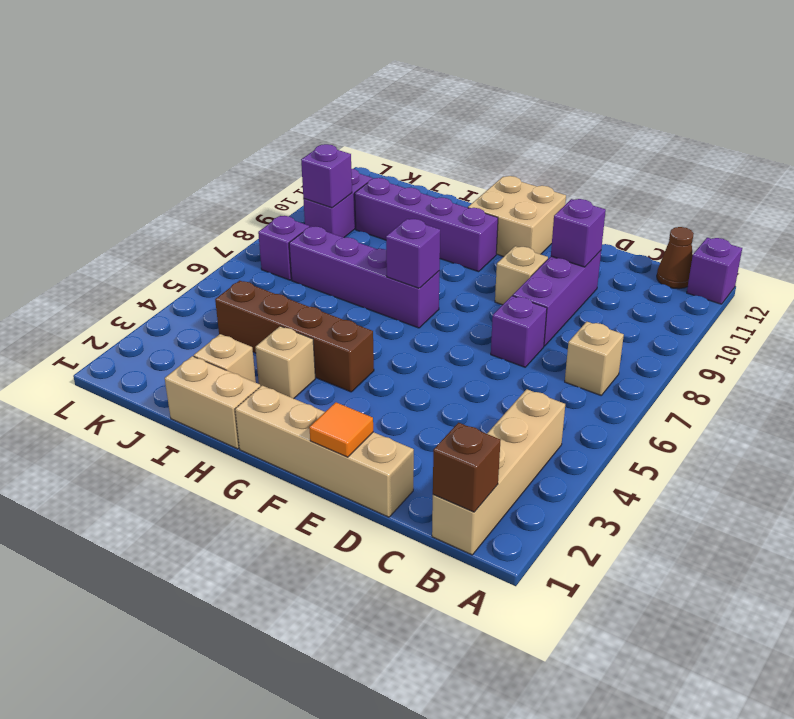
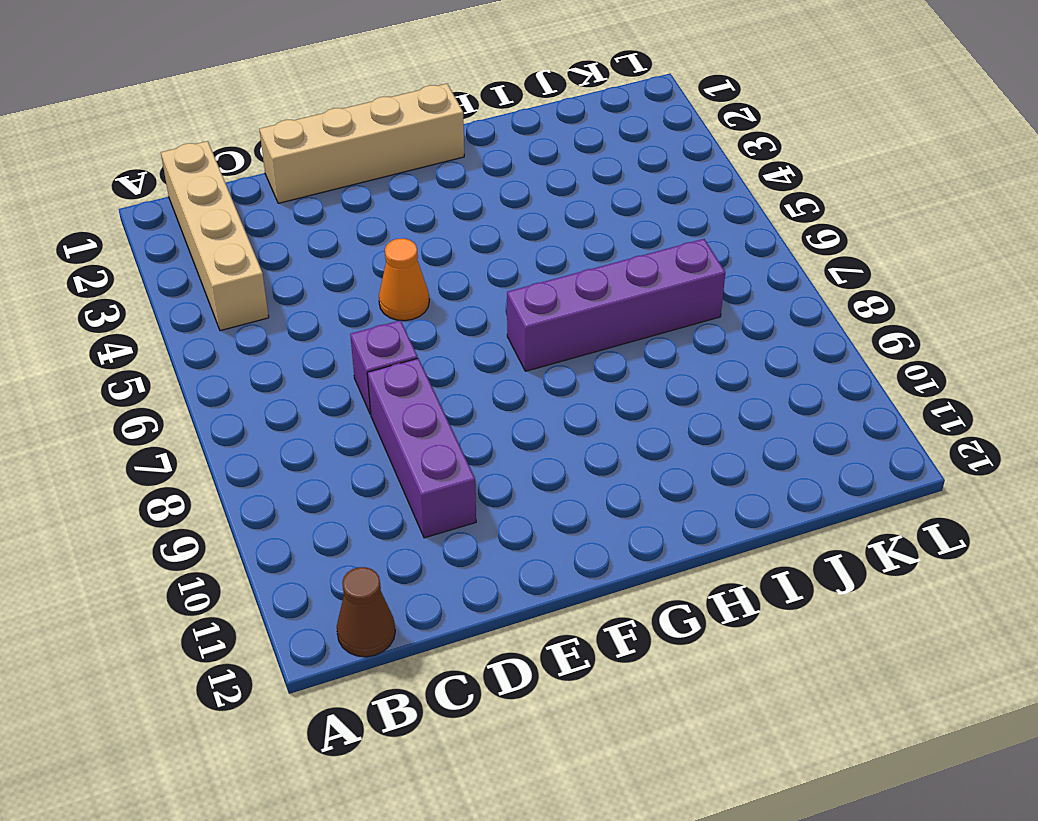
orange 1x1 cone [379,238,429,321] -> none
none -> purple 1x1 brick [687,238,742,304]
none -> tan 1x1 brick [565,322,624,395]
none -> tan 1x1 brick [495,246,548,305]

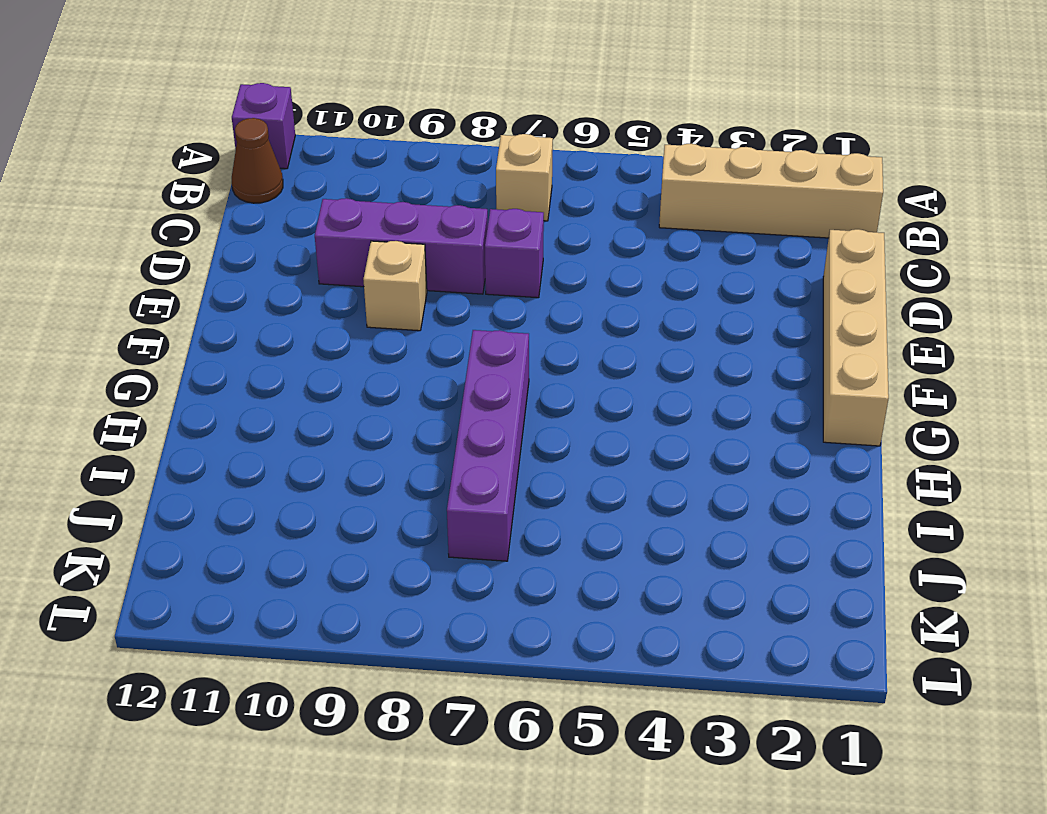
none -> tan 2x2 brick [468,176,566,257]
none -> brown 1x4 brick [215,281,374,392]
none -> purple 1x4 brick [355,178,498,272]

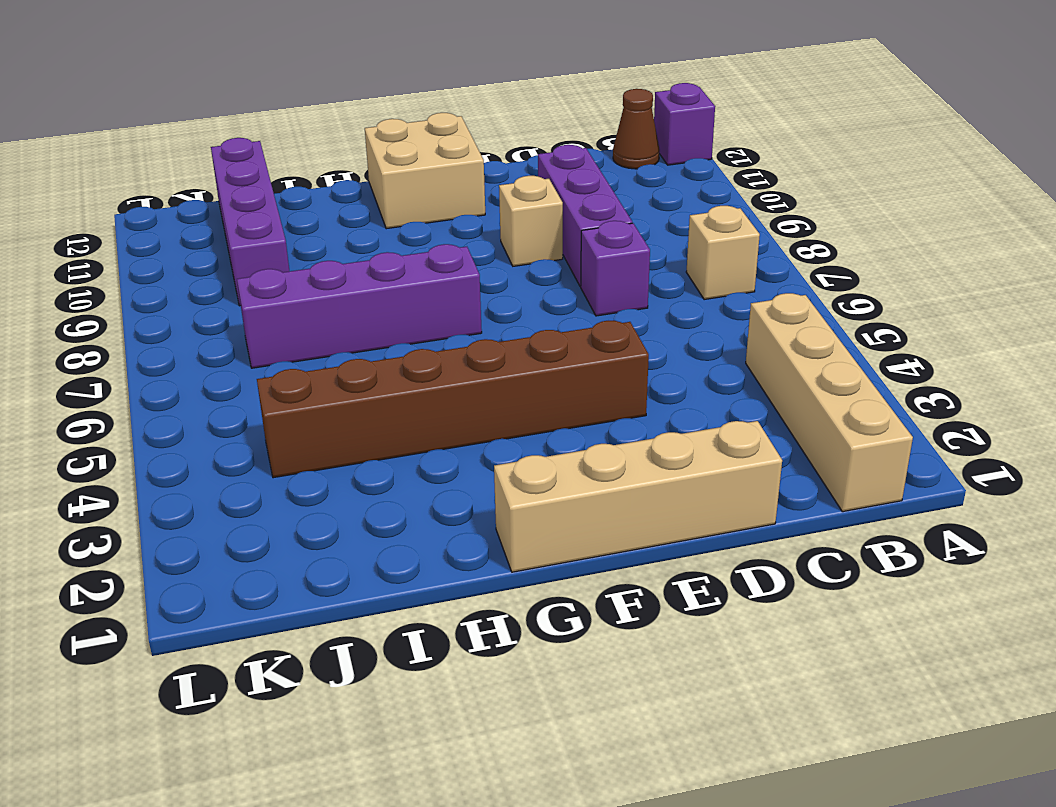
brown 1x6 brick [257,321,649,478] -> brown 1x4 brick [215,281,374,392]
purple 1x4 brick [211,138,289,306] -> purple 1x4 brick turned to [355,178,498,272]
none -> tan 1x2 brick [165,356,261,449]
none -> tan 1x1 brick [255,326,315,399]
none -> tan 1x1 brick [194,334,256,382]

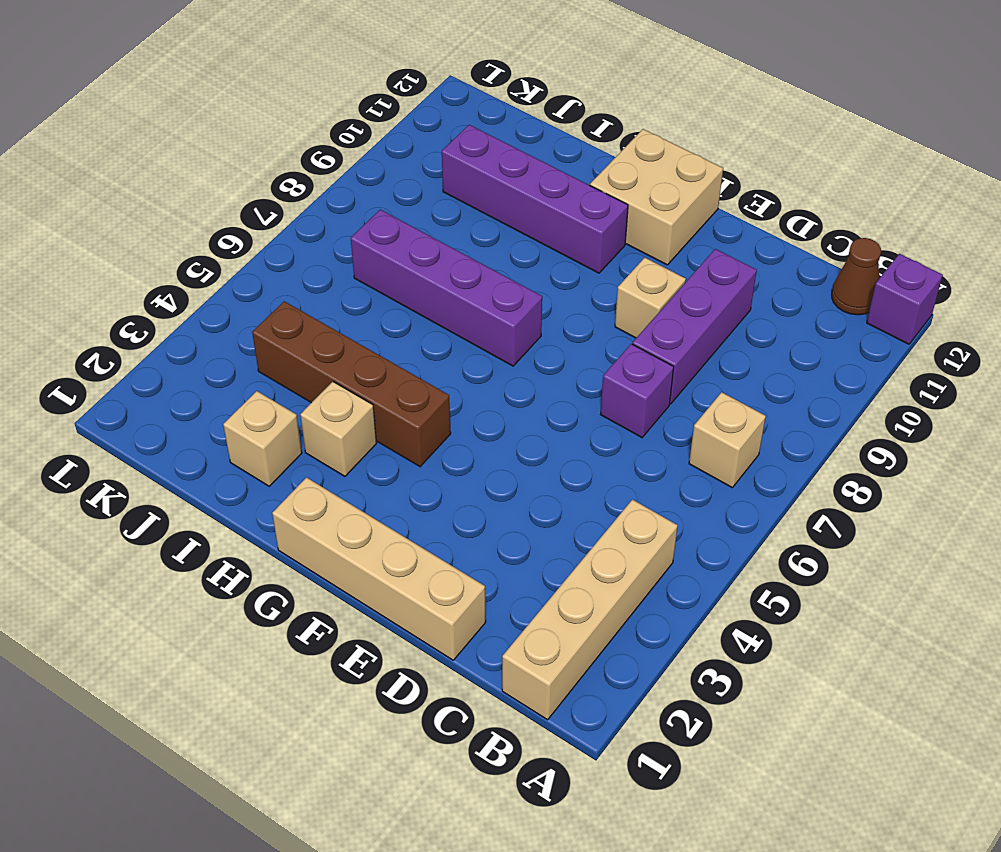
none -> tan 1x2 brick [165,356,261,449]
none -> purple 1x1 brick [258,216,309,280]
none -> purple 1x2 brick [303,169,372,238]

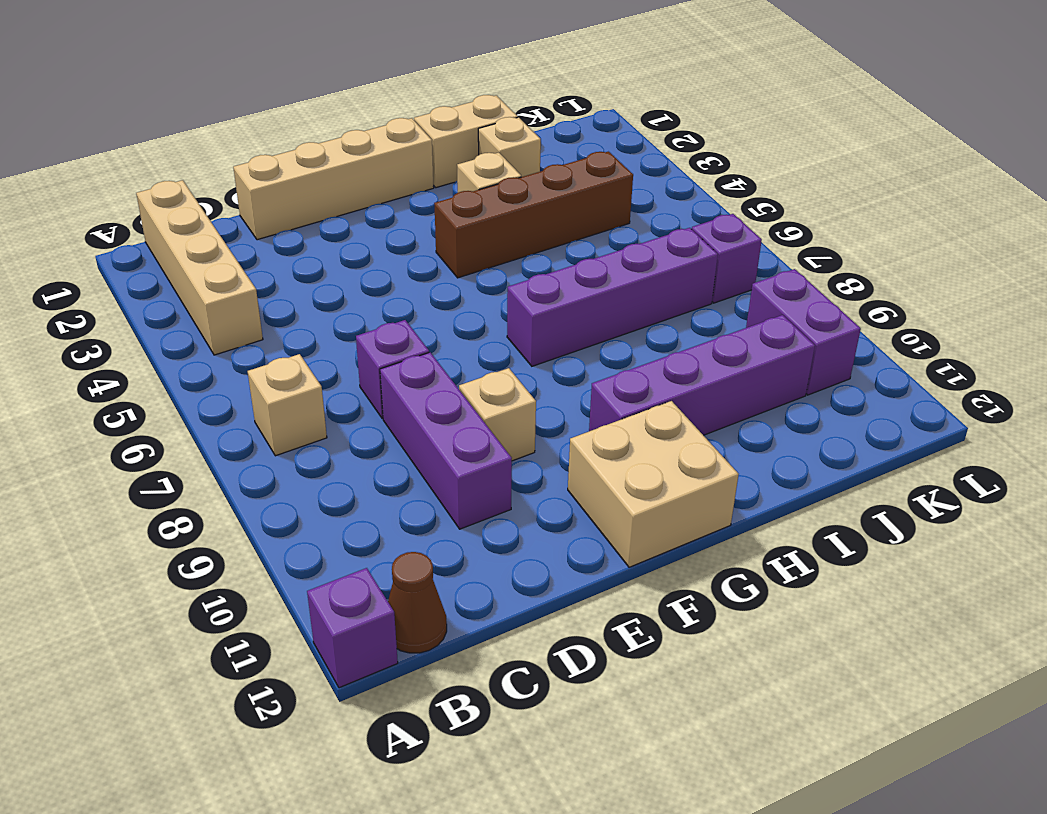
none -> brown 1x1 brick [433,423,501,512]
none -> purple 1x1 brick [551,199,606,267]
none -> orange 1x1 tile [309,402,373,457]

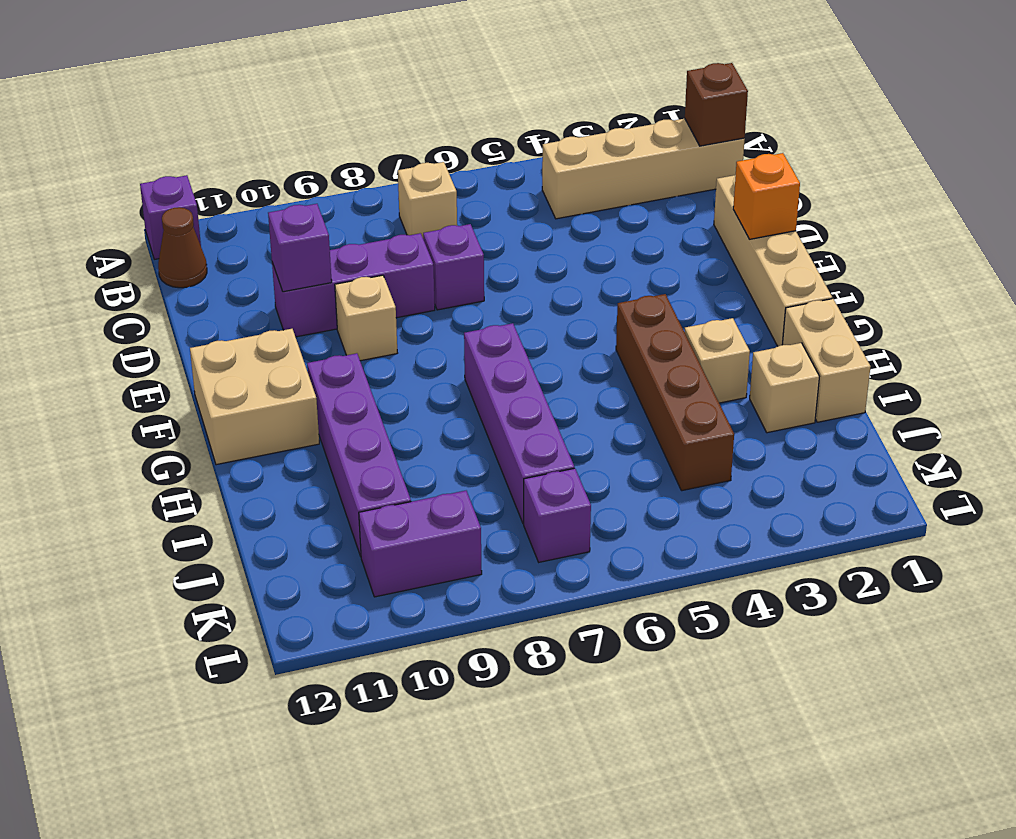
orange 1x1 brick [733,153,800,239] -> orange 1x1 tile [309,402,373,457]
none -> purple 1x1 brick [386,219,440,288]
none -> purple 1x1 brick [301,144,352,208]

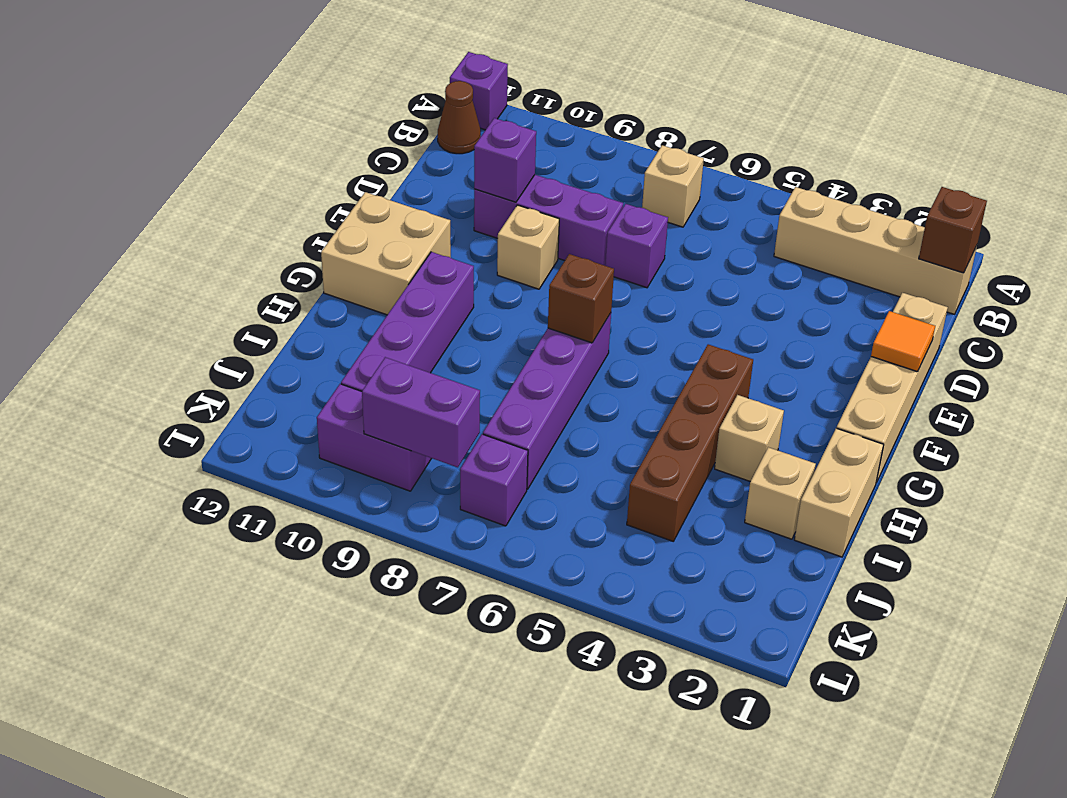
brown 1x1 brick [548,254,614,343] -> purple 1x1 brick [386,219,440,288]
purple 1x2 brick [362,357,480,467] -> purple 1x1 brick [301,144,352,208]

